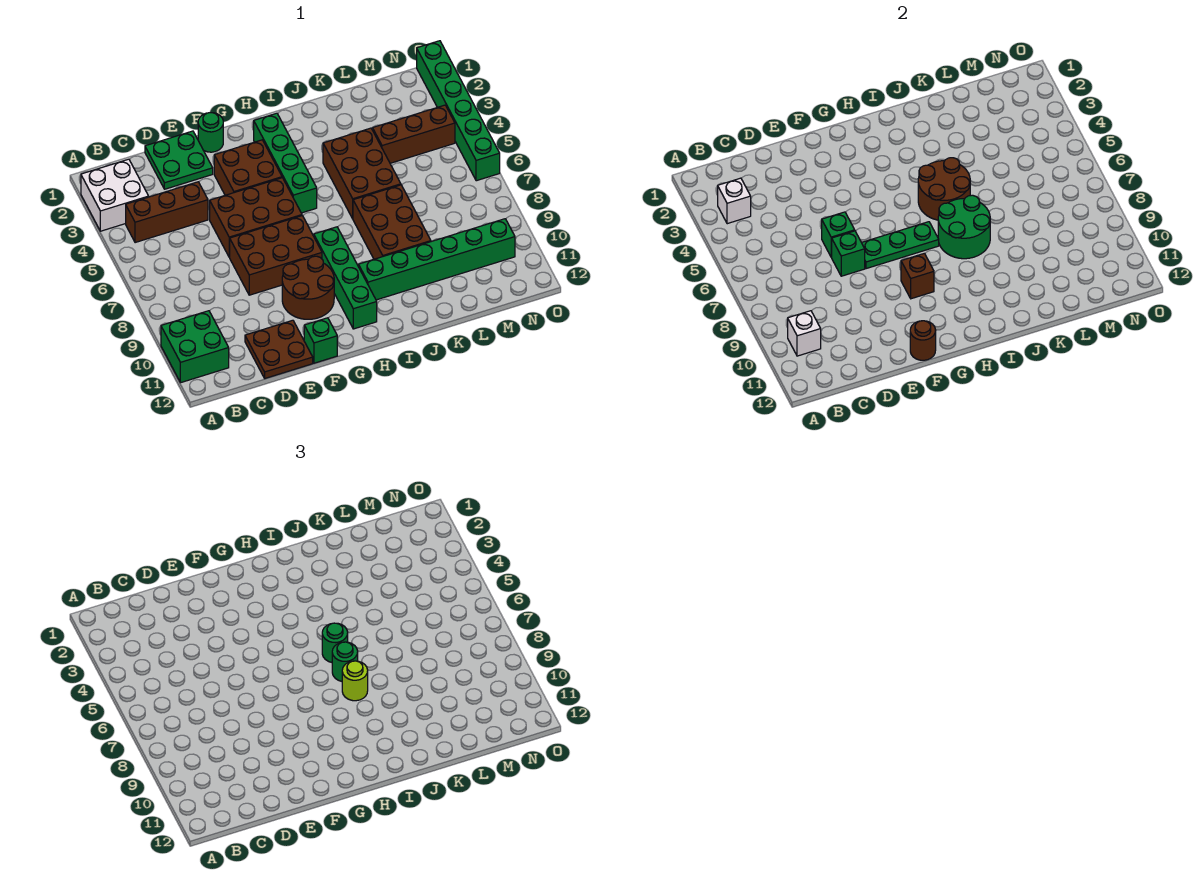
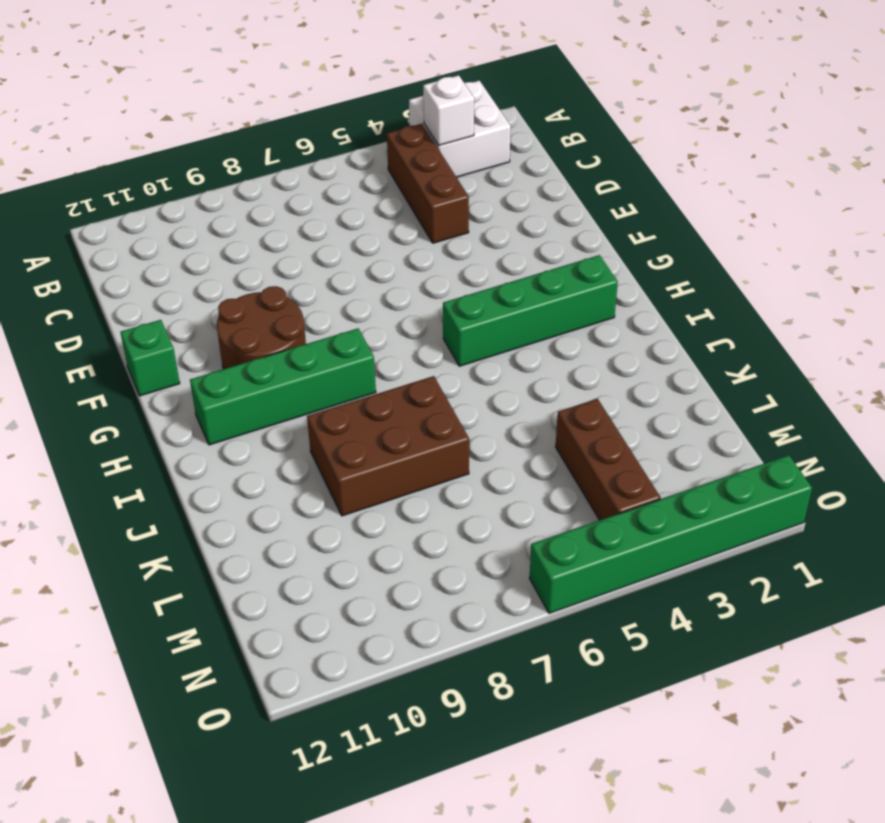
none -> green 2x2 brick [161,311,229,383]
none -> green 2x2 plate [145,131,213,189]
none -> brown 2x2 plate [245,320,313,378]
none -> brown 2x3 brick [210,178,302,257]

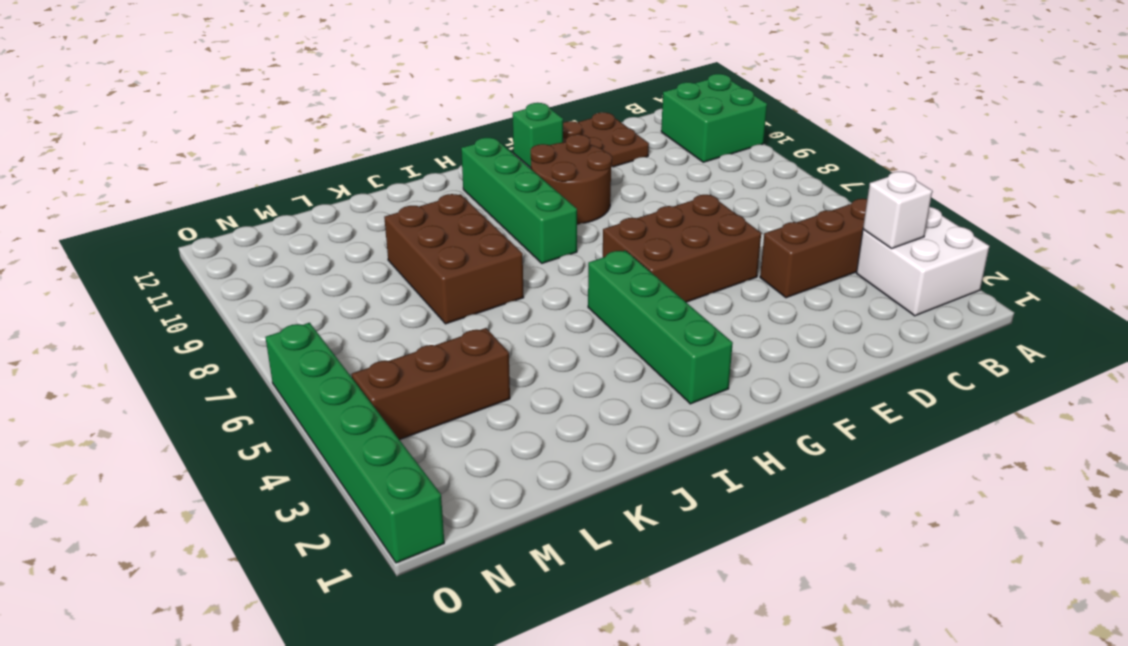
none -> green 2x2 plate [145,131,213,189]
none -> brown 2x3 brick [230,216,322,295]
none -> green 1x1 round brick [198,113,223,152]
none -> brown 2x2 brick [214,140,282,195]

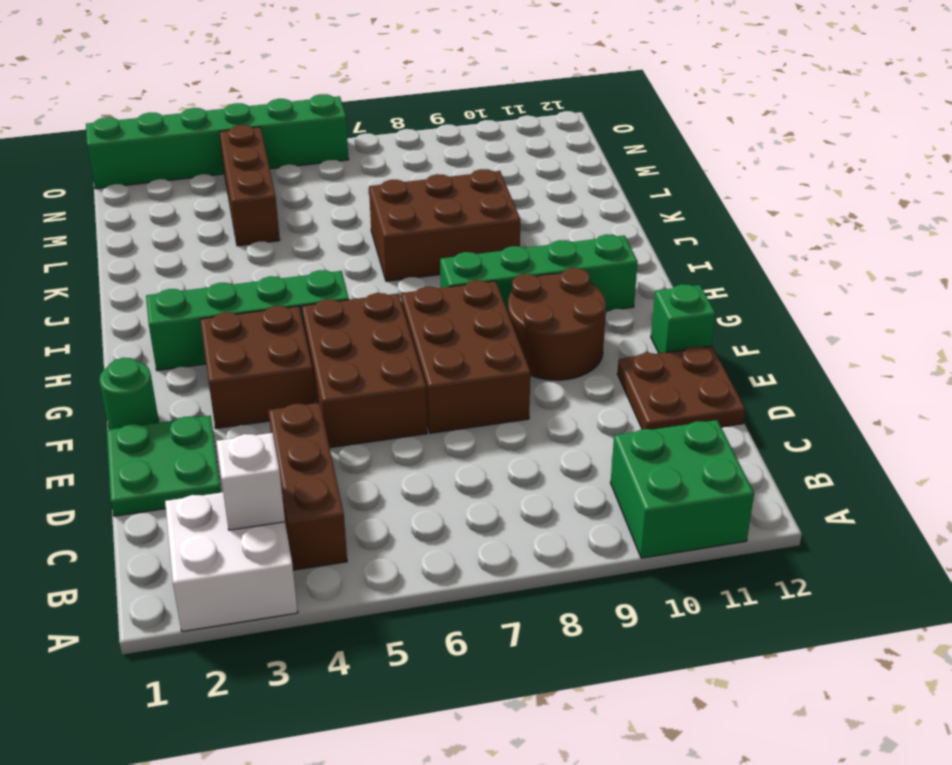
none -> green 1x6 brick [358,219,515,300]
none -> brown 2x3 brick [323,128,401,219]
none -> white 1x1 brick [788,311,821,356]
none -> green 1x1 brick [822,212,855,257]

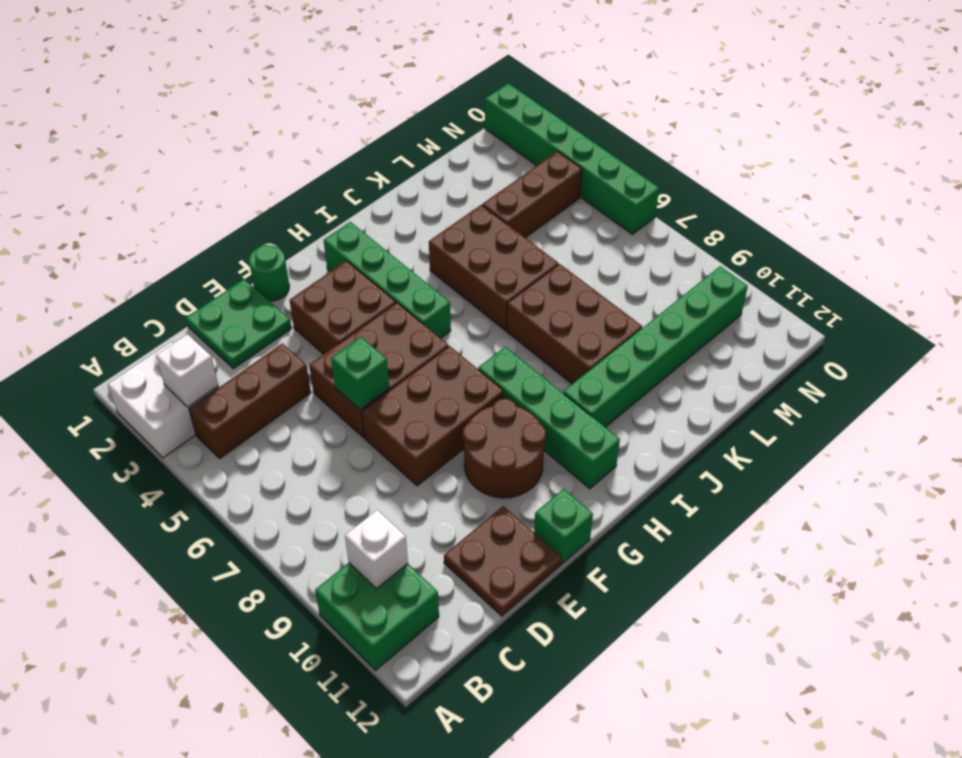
none -> green 1x1 brick [832,231,865,276]
none -> green 1x3 plate [862,222,939,269]
none -> brown 1x1 round brick [910,321,936,360]
none -> brown 1x1 brick [901,253,934,299]

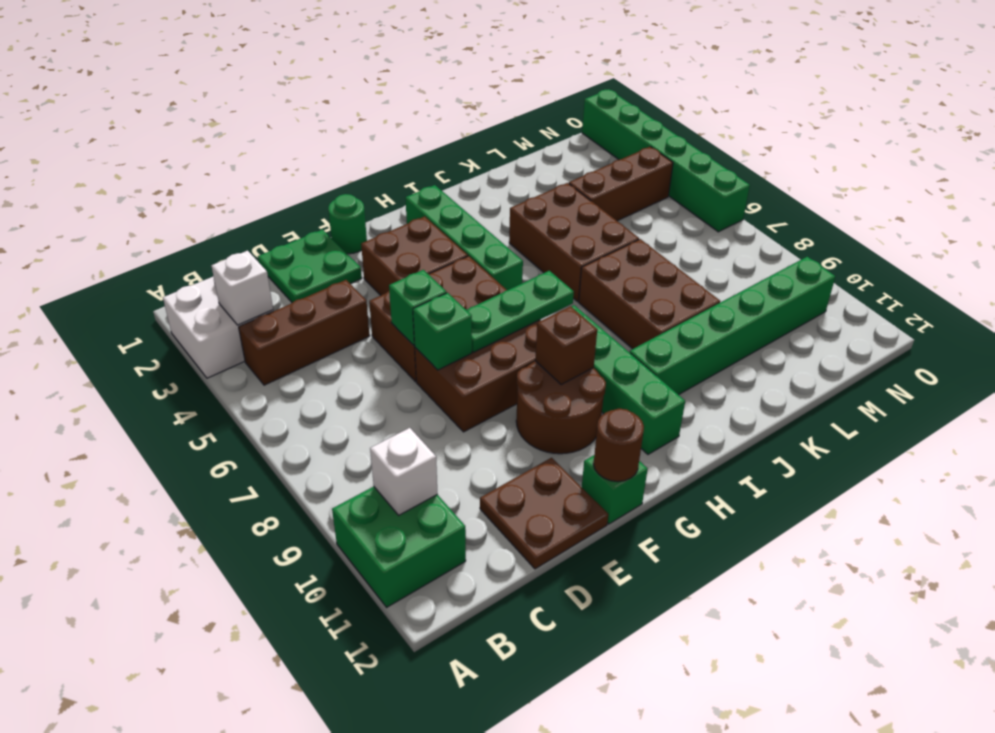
none -> brown 2x2 round brick [918,158,970,220]
none -> green 2x2 round brick [938,195,990,259]
none -> green 1x1 round brick [322,623,348,662]
none -> green 1x1 round brick [332,642,358,681]

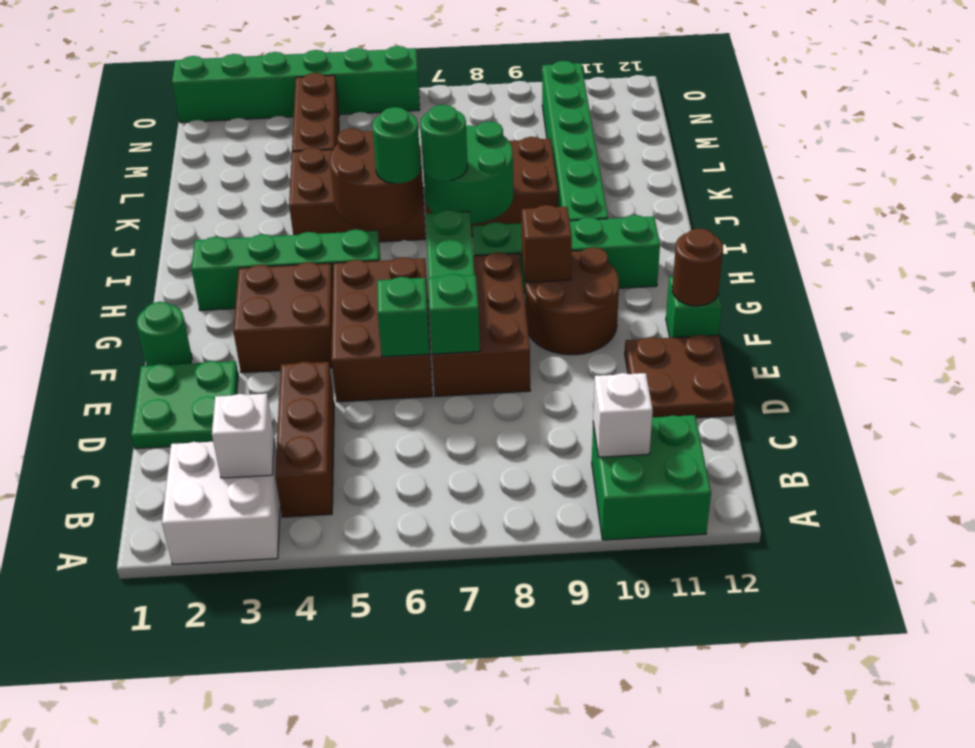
none -> lime 1x1 round brick [342,661,368,701]

